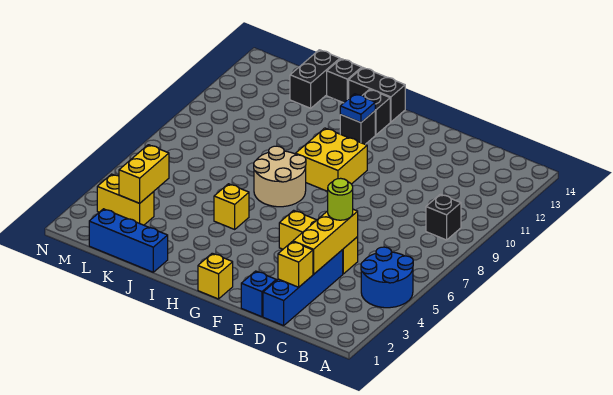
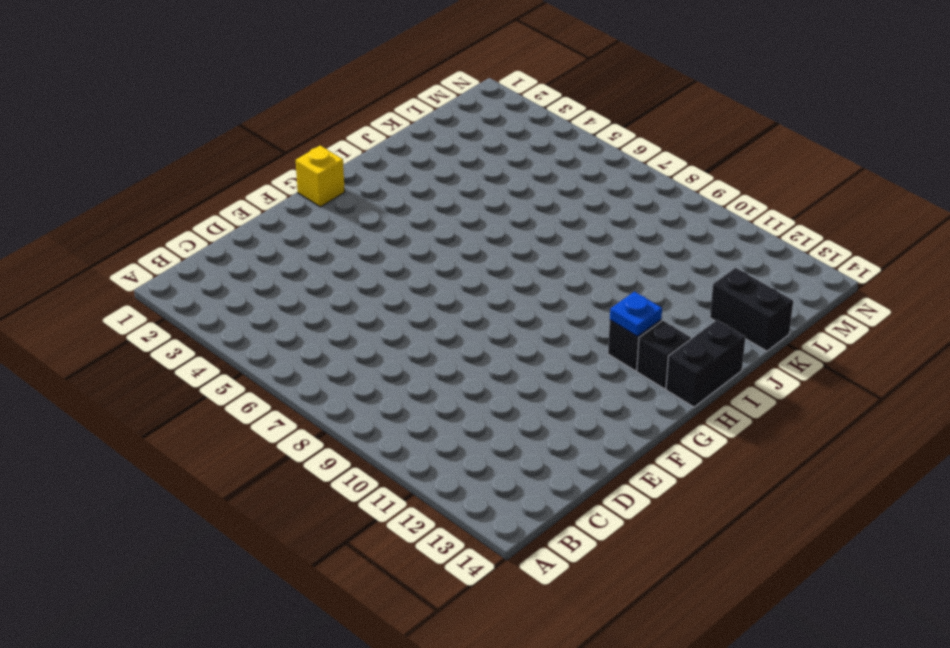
none -> blue 2x2 round brick [361,247,413,308]
none -> black 1x1 brick [426,194,461,240]
none -> blue 1x4 brick [263,250,343,326]

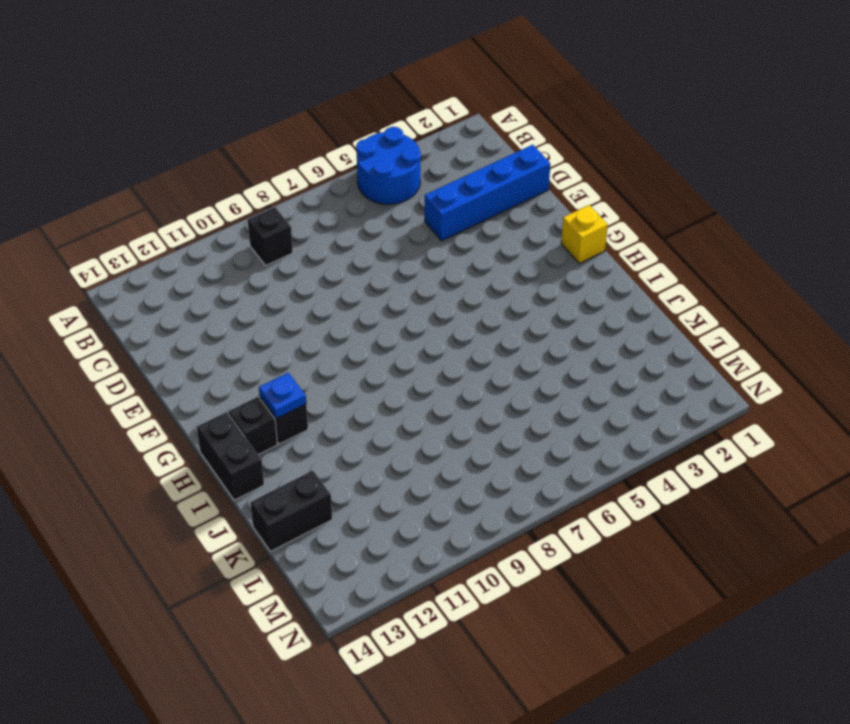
none -> yellow 1x3 brick [279,210,358,274]
none -> blue 1x1 brick [241,271,276,317]
none -> yellow 2x2 brick [296,128,367,191]

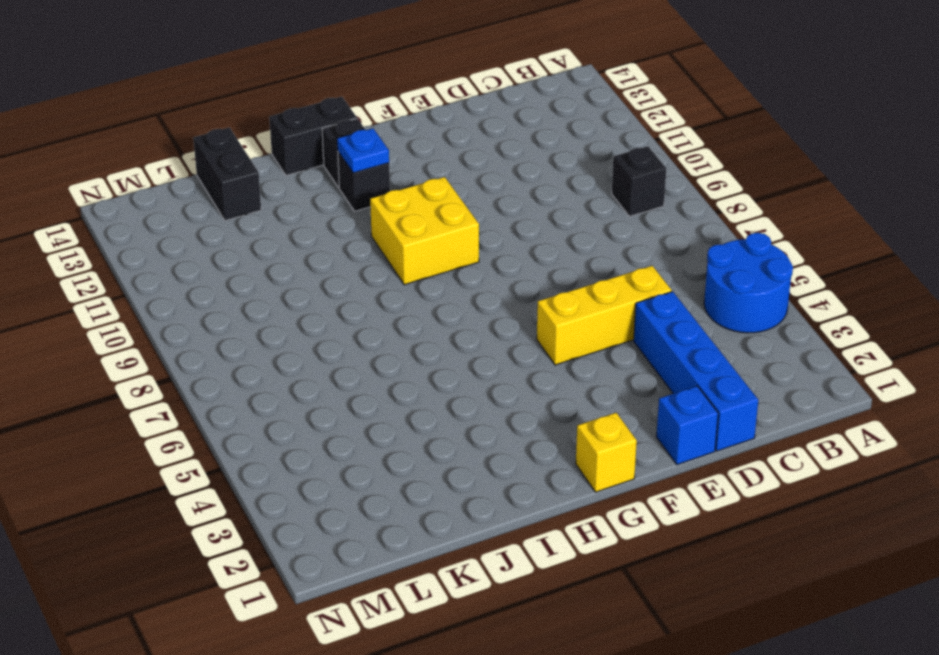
none -> tan 2x2 round brick [254,146,306,207]
none -> yellow 1x1 brick [214,184,249,229]
none -> blue 1x3 brick [89,209,168,272]

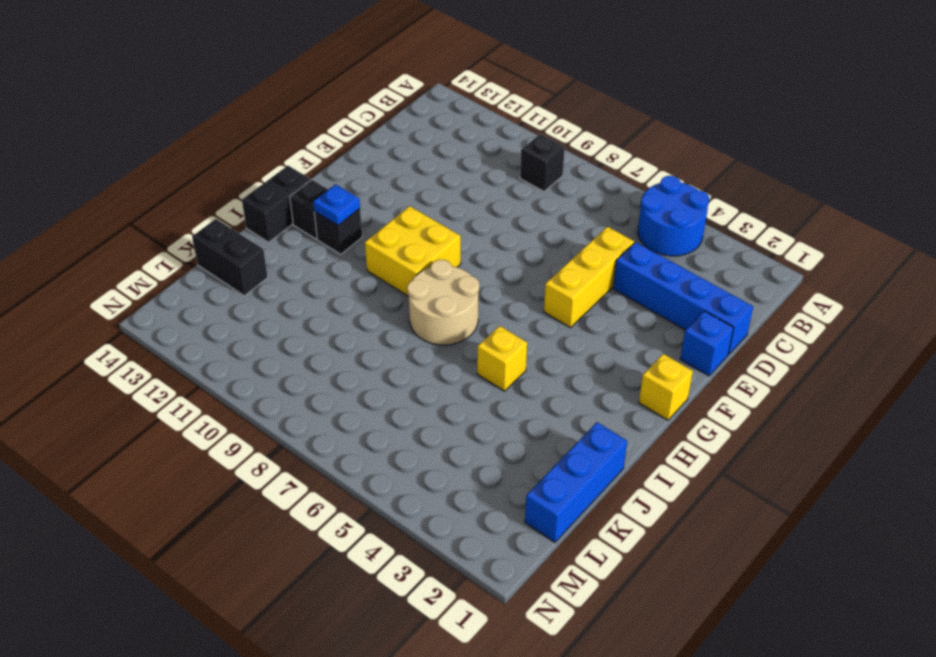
none -> black 1x1 brick [327,59,362,103]
none -> yellow 1x2 brick [97,174,154,225]
none -> yellow 1x1 brick [278,242,313,287]

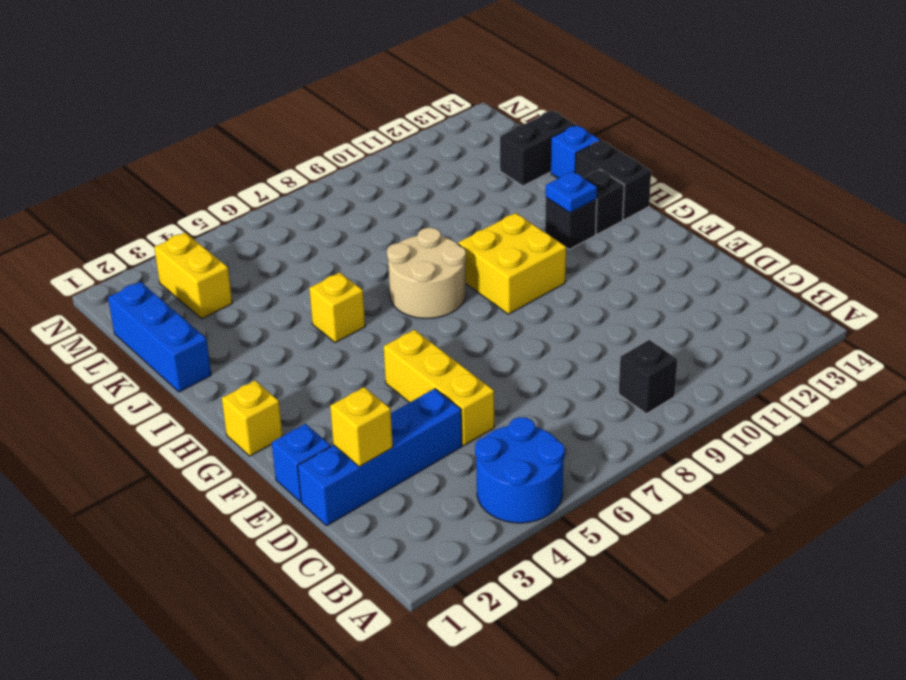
blue 1x1 brick [551,125,600,178] -> black 1x1 brick [327,59,362,103]
none -> yellow 1x3 brick [293,209,358,274]
none -> yellow 1x2 brick [119,145,169,203]
none -> lime 1x1 round brick [328,178,353,220]

